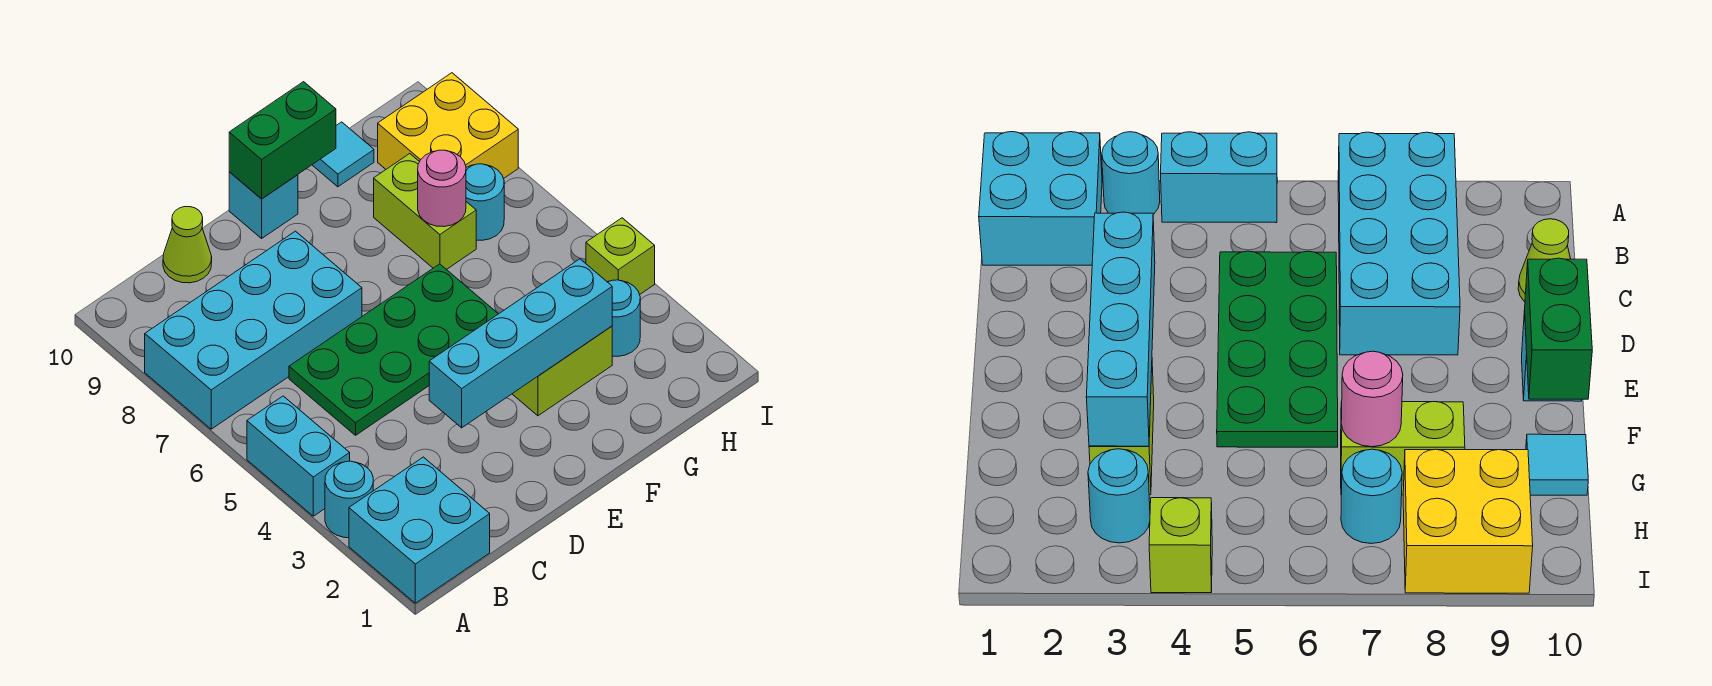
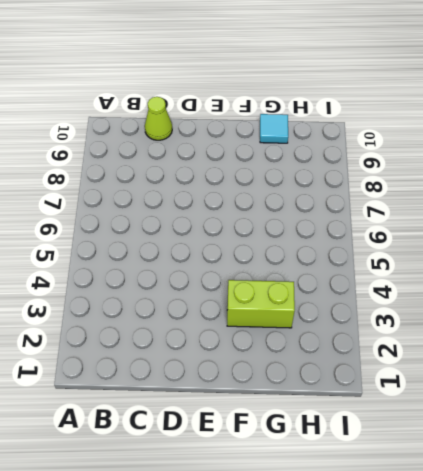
none -> cyan 2x2 brick [349,457,490,603]
none -> cyan 1x1 round brick [325,461,373,538]
none -> cyan 1x2 brick [247,396,350,516]

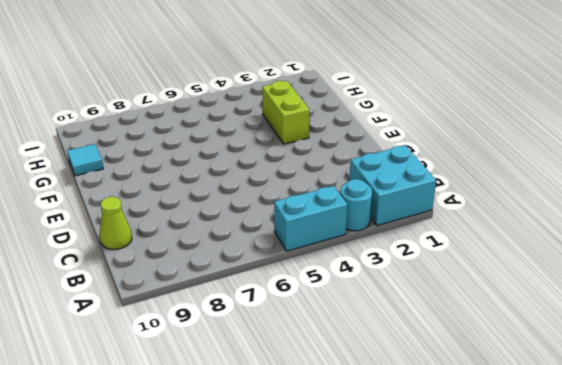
none -> cyan 2x4 brick [145,231,362,429]
none -> green 2x4 plate [289,264,498,435]
none -> cyan 1x1 brick [229,172,298,238]

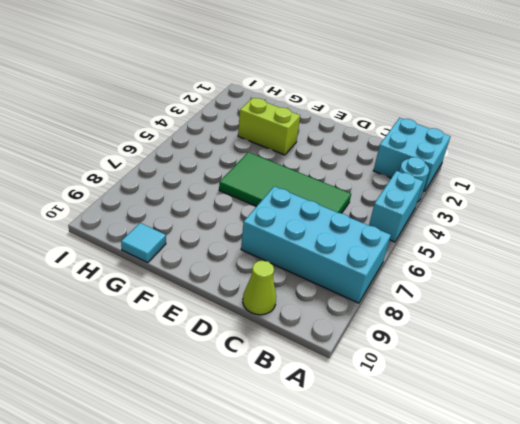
green 2x4 tile [219,152,351,213] -> green 2x4 plate [289,264,498,435]
none -> cyan 1x1 brick [229,172,298,238]
none -> lime 1x2 brick [374,154,476,270]
none -> cyan 1x1 round brick [608,280,640,356]

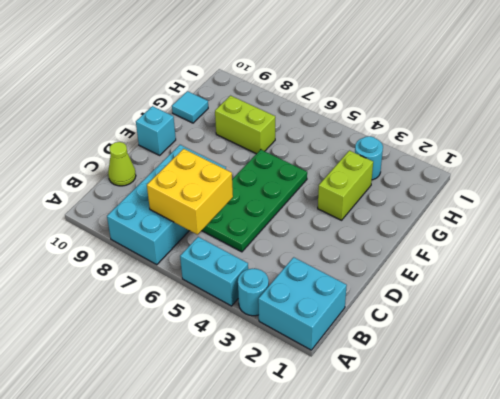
yellow 2x2 brick [147,149,233,235] -> yellow 2x2 brick moved to [378,73,518,178]
none -> cyan 1x1 round brick [466,164,504,240]
none -> lime 1x1 brick [586,218,655,295]
none -> cyan 1x4 brick [429,259,612,428]

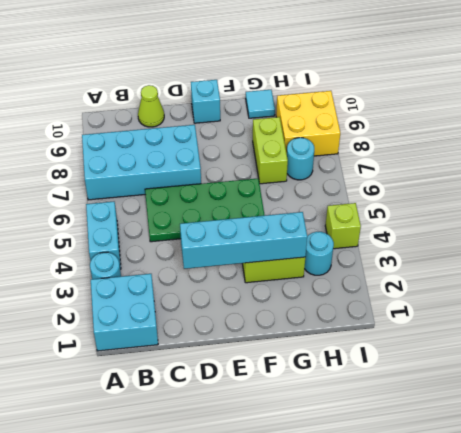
none -> green 1x2 brick [229,82,336,199]
none -> pink 1x1 round brick [418,150,466,227]

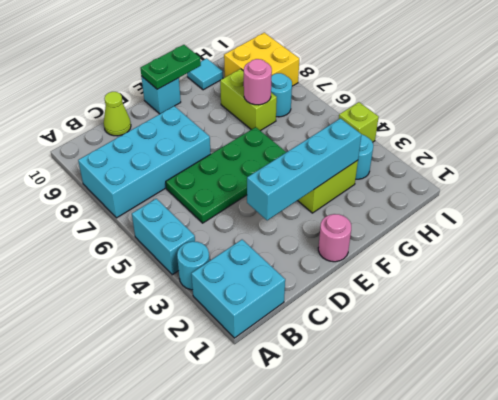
pink 1x1 round brick [318,214,351,262] -> none
green 1x2 plate [140,45,201,89] -> green 1x2 brick [229,82,336,199]

